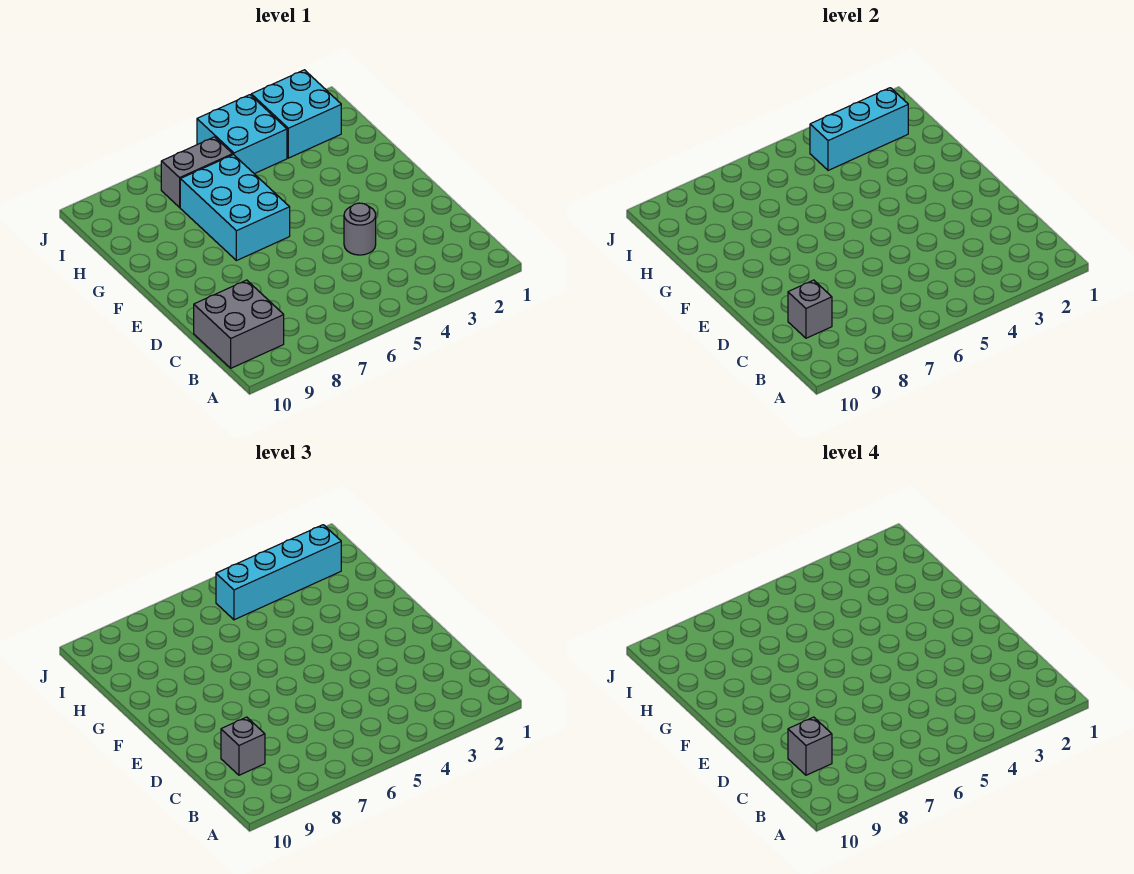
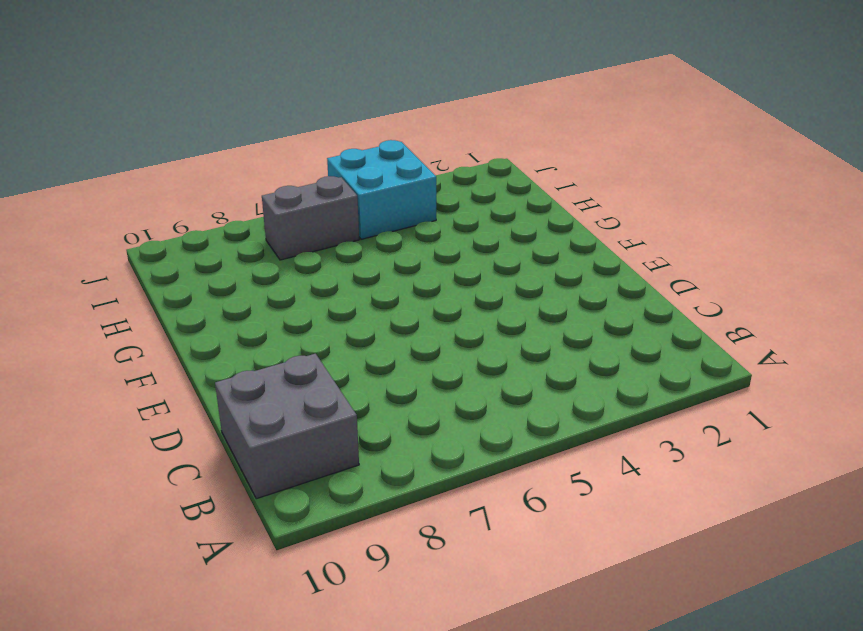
none -> grey 1x1 round brick [344,203,376,255]
none -> cyan 2x3 brick [180,155,290,261]

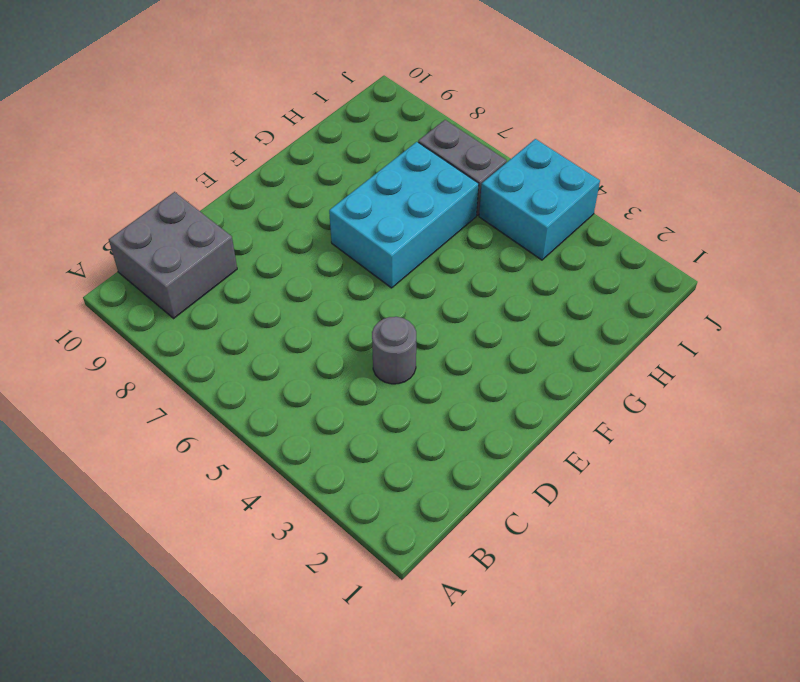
none -> cyan 2x2 brick [251,70,341,158]
none -> grey 1x1 brick [788,280,832,338]

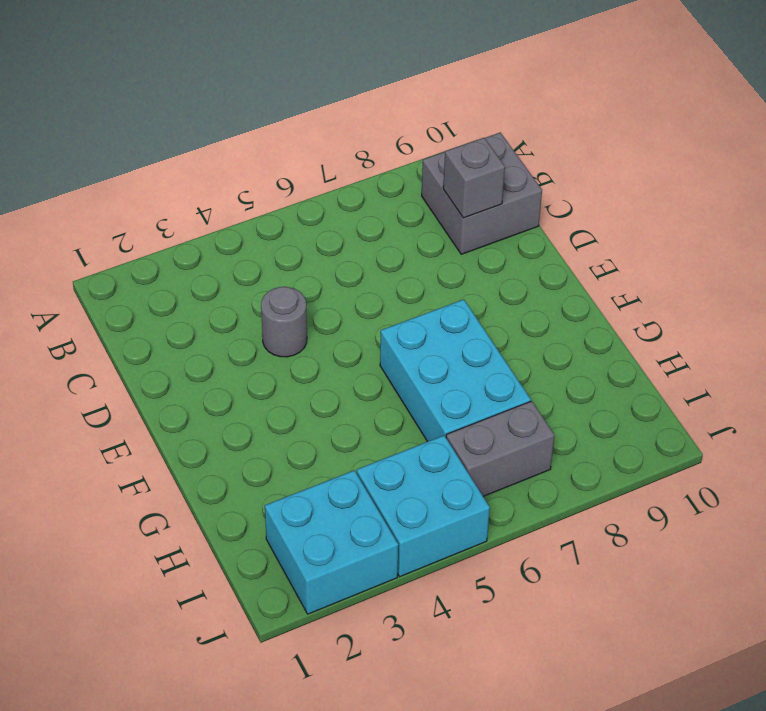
none -> cyan 1x3 brick [810,88,908,170]
none -> grey 1x1 brick [221,717,265,775]

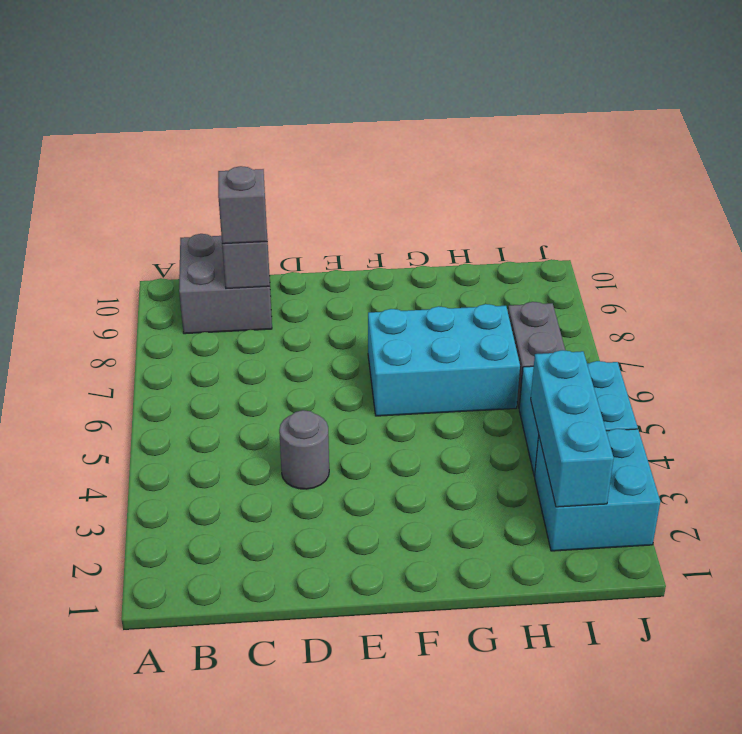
none -> cyan 1x4 brick [216,525,341,620]
none -> grey 1x1 brick [788,717,832,775]

